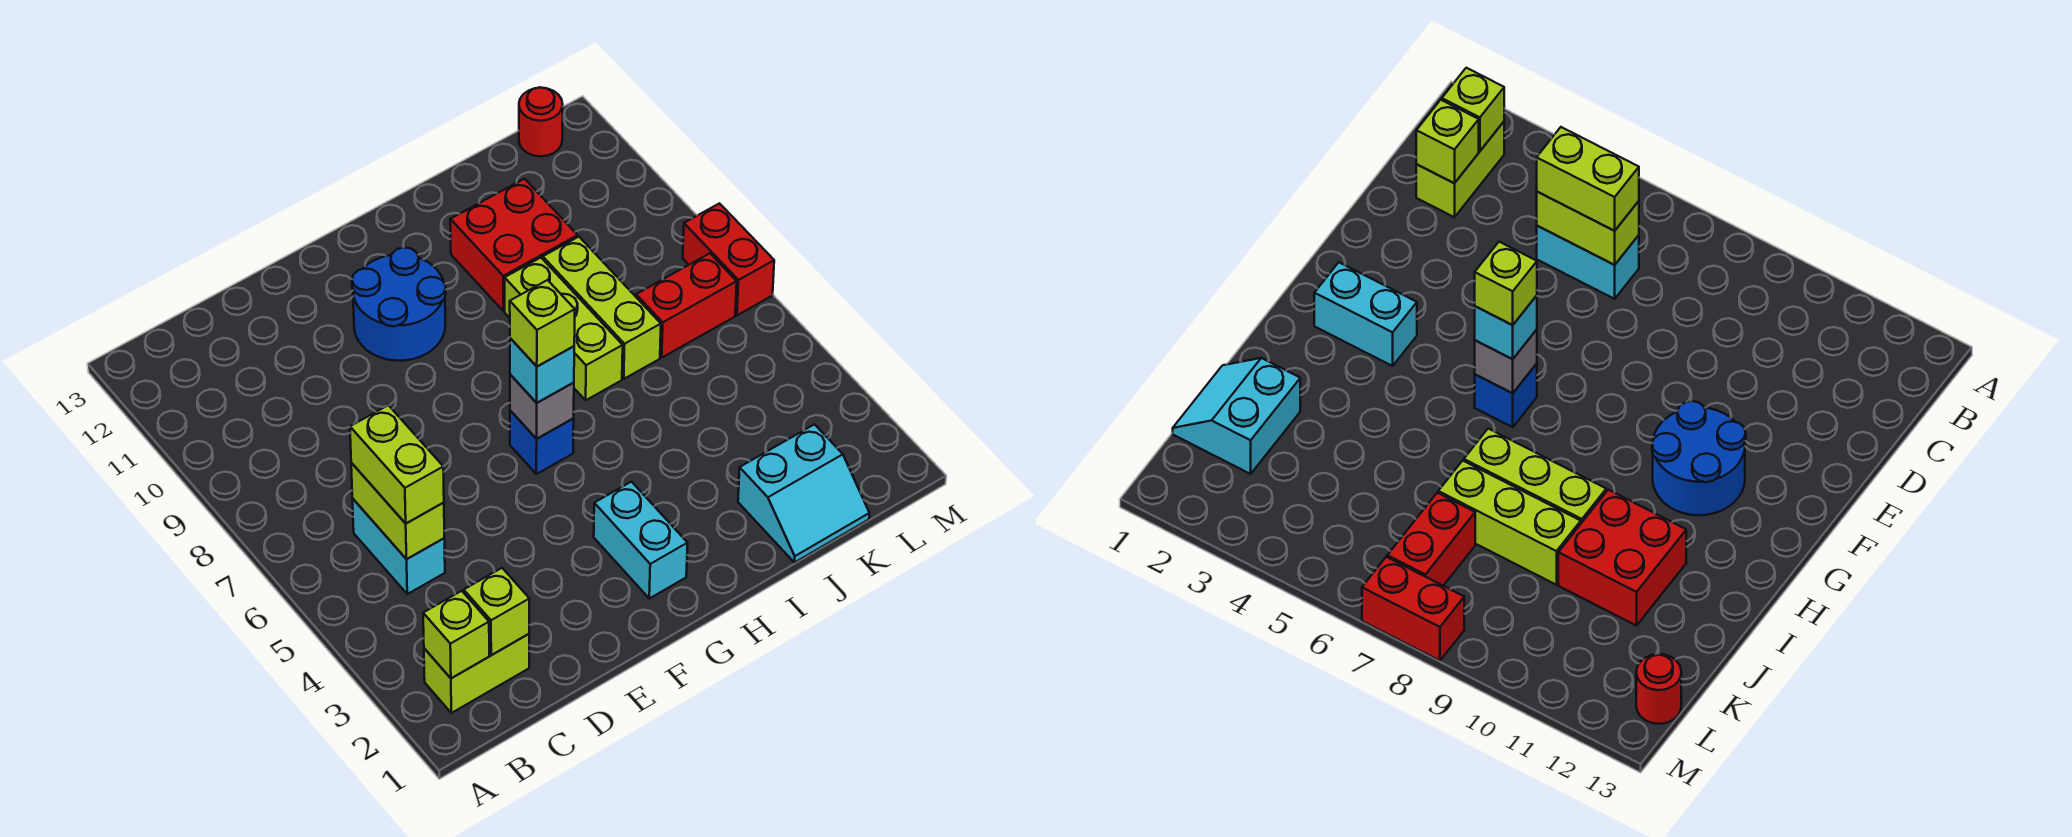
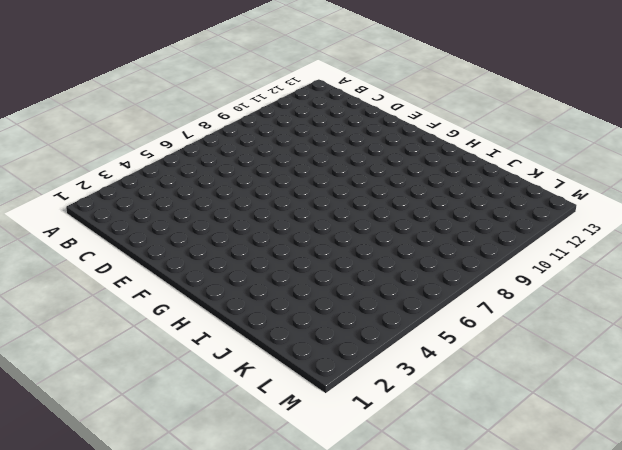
none -> lime 1x2 brick [424,634,529,713]
none -> cyan 1x2 brick [353,499,445,594]
none -> blue 2x2 round brick [352,247,446,361]

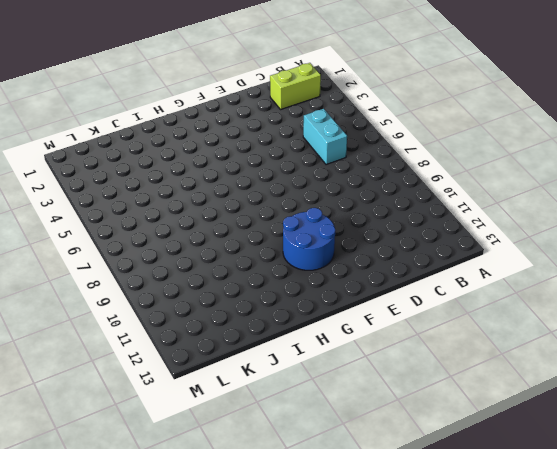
none -> cyan 1x2 brick [594,482,688,598]
none -> blue 1x1 brick [510,410,574,474]
none -> lime 1x3 brick [505,258,623,400]

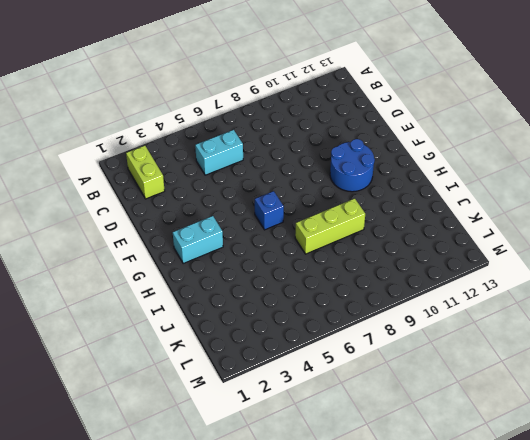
none -> red 2x2 brick [450,179,578,311]
none -> cyan 2x2 slope [738,424,869,563]
none -> lime 1x3 brick [543,237,661,379]

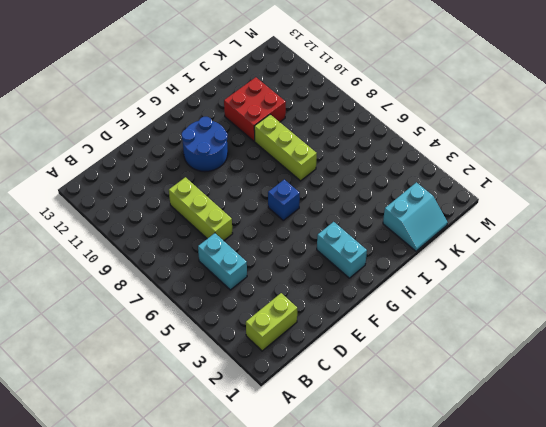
lime 1x3 brick [169,177,233,241] -> lime 1x3 brick moved to [543,237,661,379]
none -> red 1x2 brick [636,253,737,357]
none -> red 1x1 round brick [519,87,563,156]
none -> red 1x2 brick [683,203,774,315]

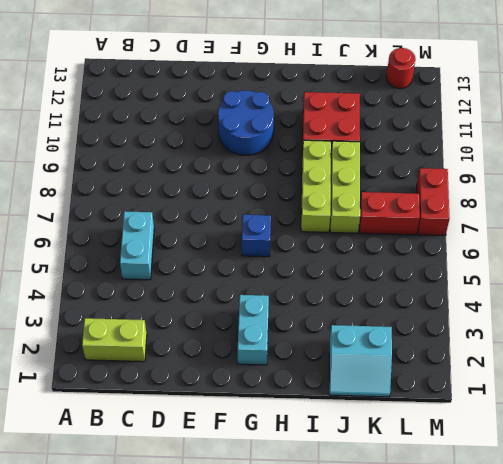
none -> lime 1x1 brick [423,591,489,678]
none -> lime 1x1 brick [464,568,529,655]
none -> lime 1x2 brick [351,463,444,559]

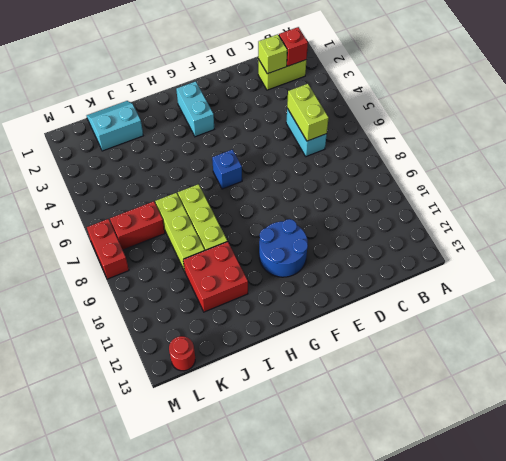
red 1x1 brick [279,27,308,66] -> lime 1x1 brick [423,591,489,678]
none -> grey 1x1 brick [510,375,574,439]
none -> lime 1x2 brick [350,405,444,523]
none -> cyan 1x1 brick [510,338,574,403]

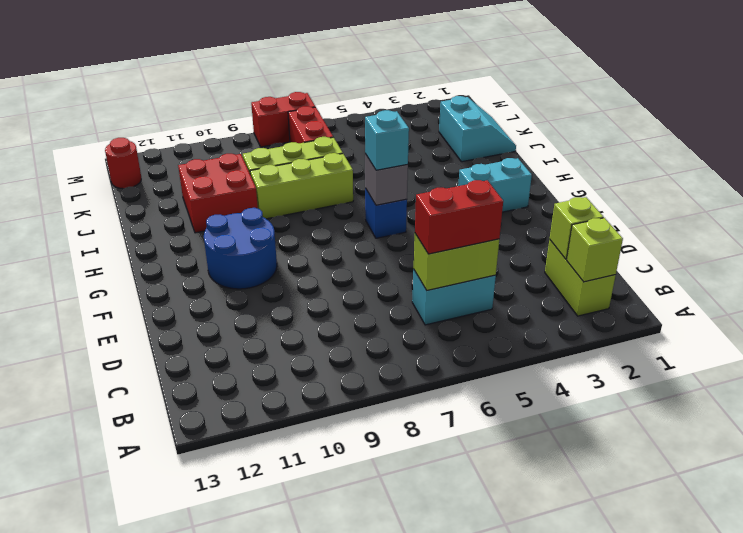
red 1x2 brick [415,180,503,254] -> lime 1x2 brick [350,405,444,523]
none -> lime 1x1 brick [510,280,575,366]

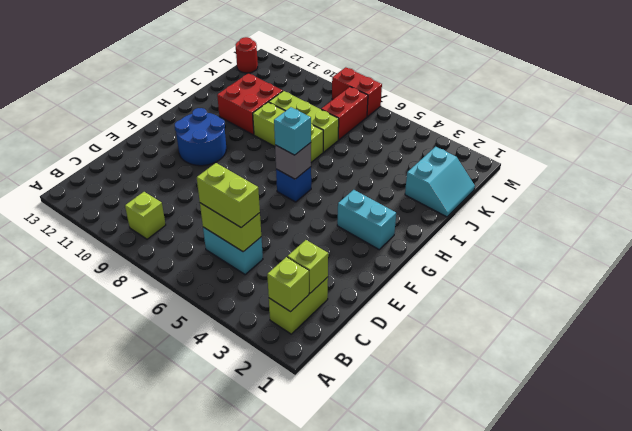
lime 1x1 brick [125,192,166,239] -> lime 1x1 brick moved to [510,280,575,366]

